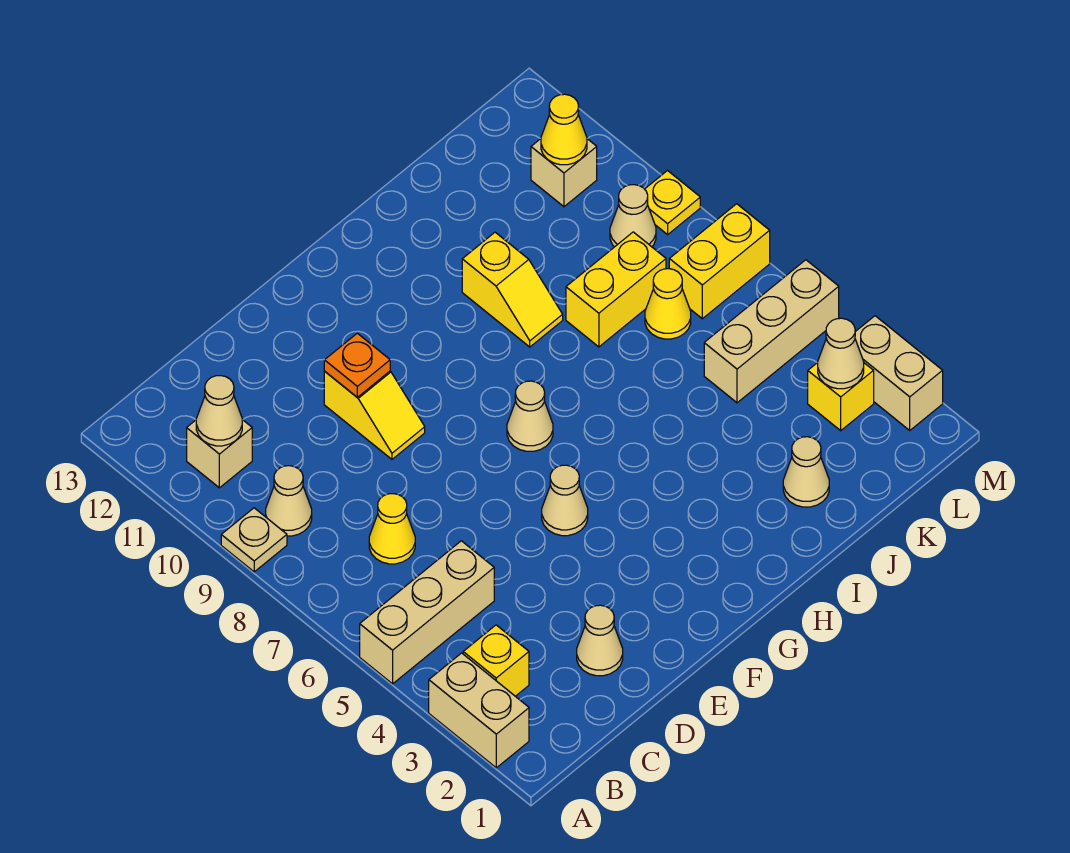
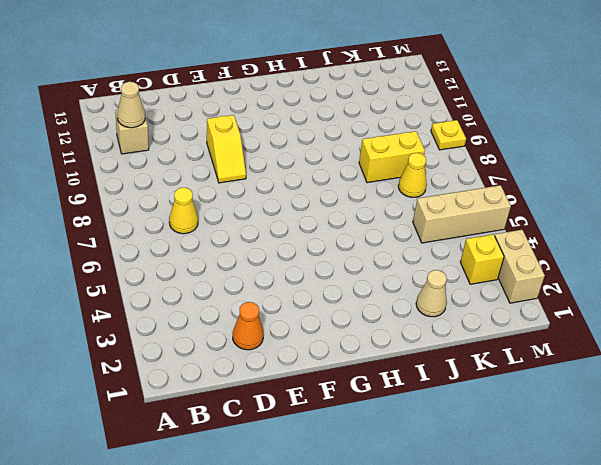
orange 1x1 cone [233,302,263,350] -> tan 1x1 cone [577,605,623,676]
none -> tan 1x2 brick [429,653,529,768]
none -> tan 1x3 brick [360,541,494,684]
none -> tan 1x1 plate [221,508,287,572]

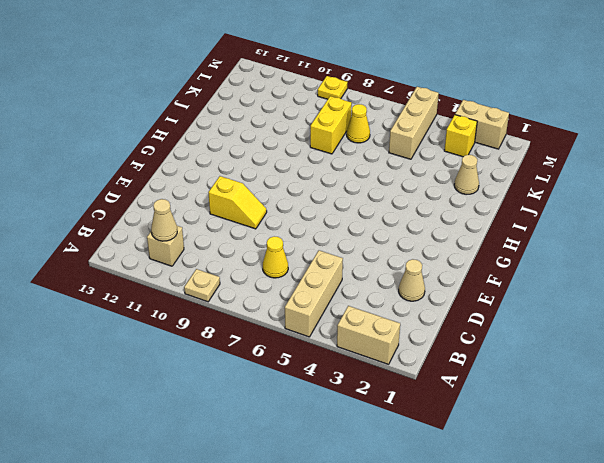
none -> yellow 1x1 brick [463,625,529,696]
none -> tan 1x1 cone [266,466,312,536]
none -> tan 1x1 cone [542,465,588,536]

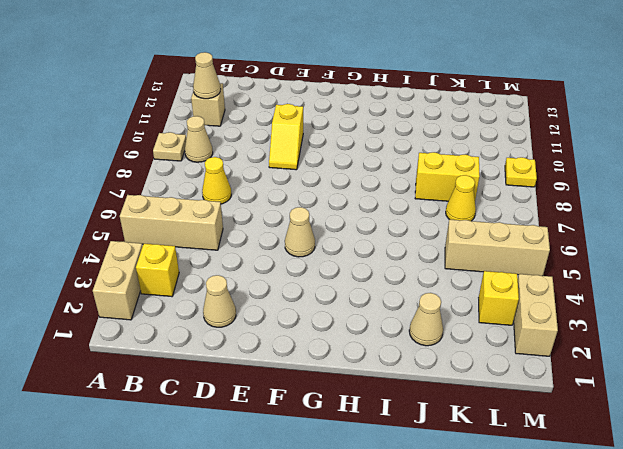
none -> tan 1x1 cone [507,381,553,451]
none -> yellow 1x2 slope [462,232,563,347]
none -> yellow 1x2 brick [669,204,770,319]

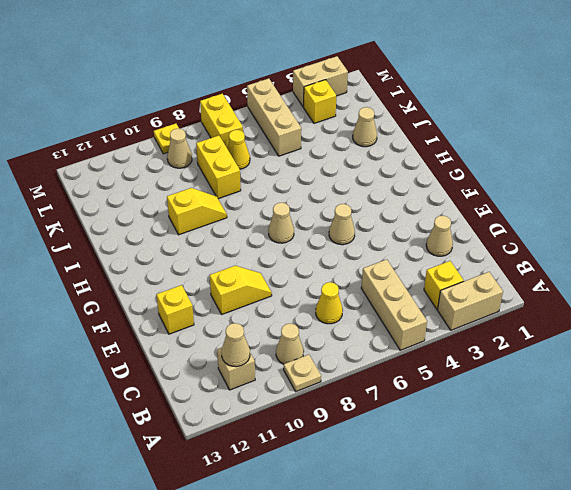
yellow 1x1 brick [156,285,194,334] -> none
none -> tan 1x1 brick [531,139,597,207]
none -> orange 1x1 plate [324,333,390,397]
none -> tan 1x1 cone [818,318,864,389]

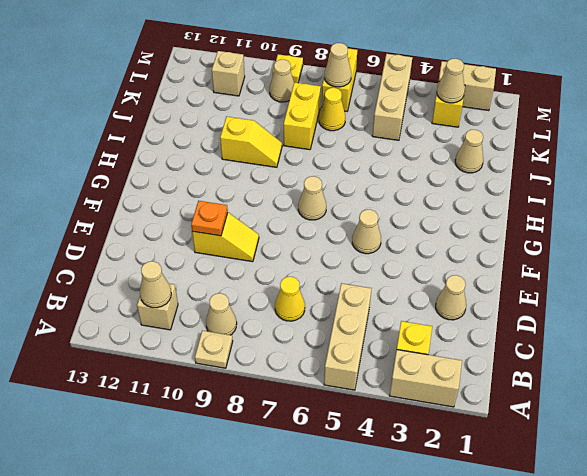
tan 1x1 cone [325,43,351,87] -> none
none -> yellow 1x1 cone [541,94,587,165]

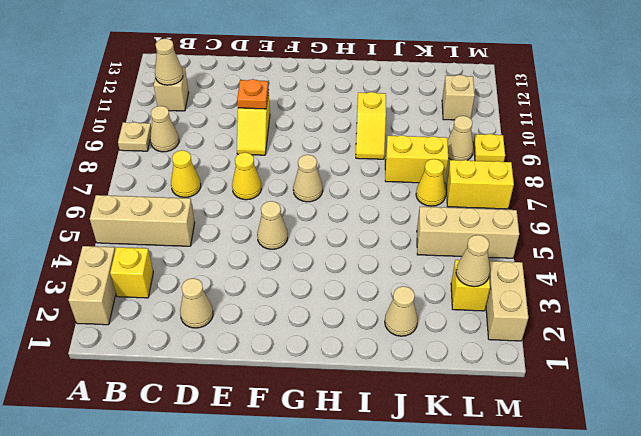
yellow 1x1 cone [232,153,261,200] -> yellow 1x1 cone moved to [541,94,587,165]

